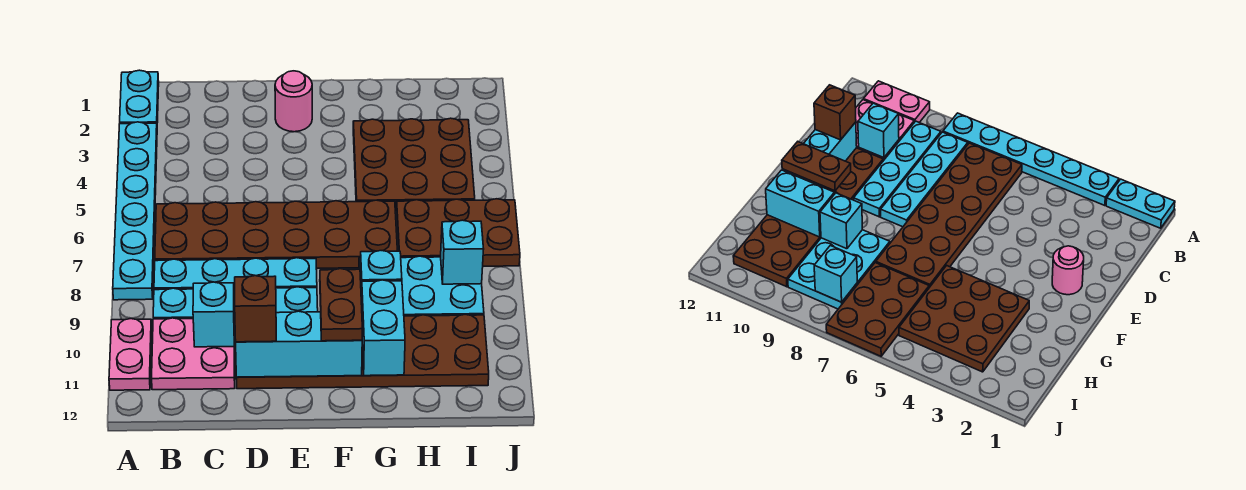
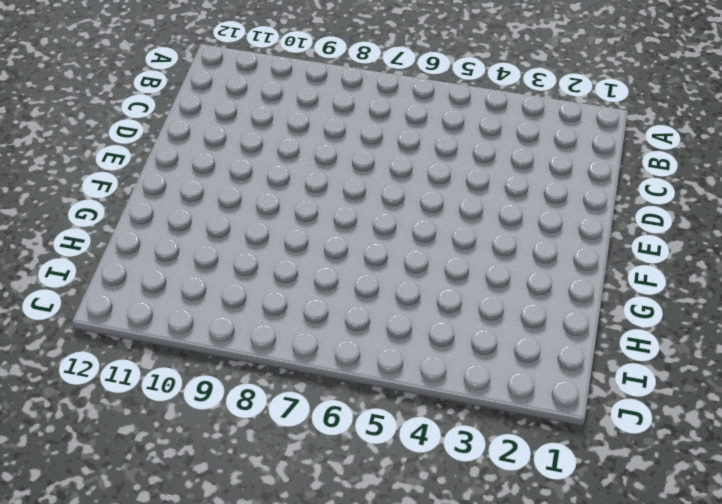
none -> cyan 1x2 plate [120,70,159,124]
none -> cyan 1x6 plate [113,122,157,300]
none -> pink 1x2 plate [109,319,152,390]

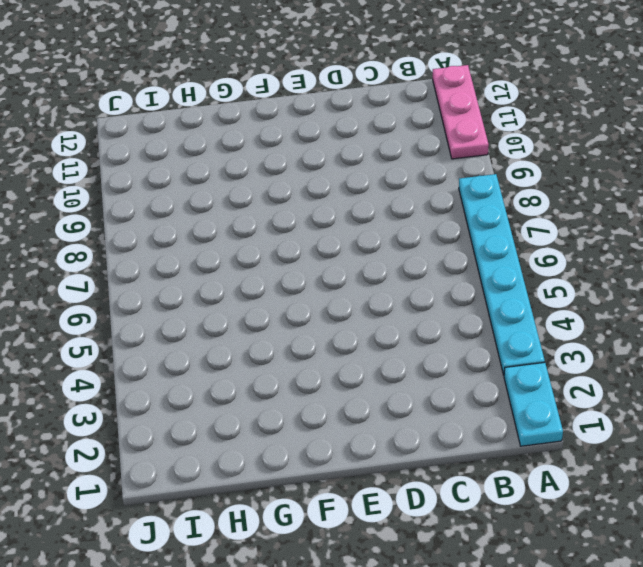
pink 1x3 plate [433,65,489,159] -> pink 1x2 plate [109,319,152,390]
none -> brown 2x6 plate [155,200,397,268]
none -> cyan 1x4 plate [154,258,317,290]
none -> cyan 1x4 plate [153,287,318,319]

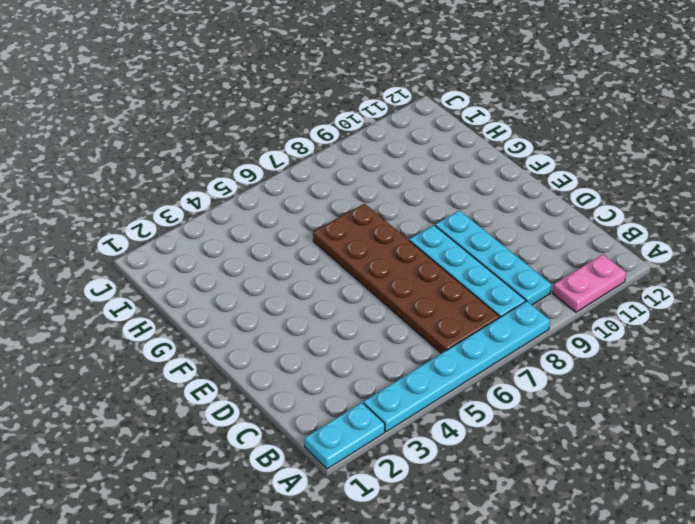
none -> pink 2x2 plate [152,318,235,390]
none -> brown 2x6 plate [236,314,489,389]
none -> pink 1x1 round brick [275,71,312,132]

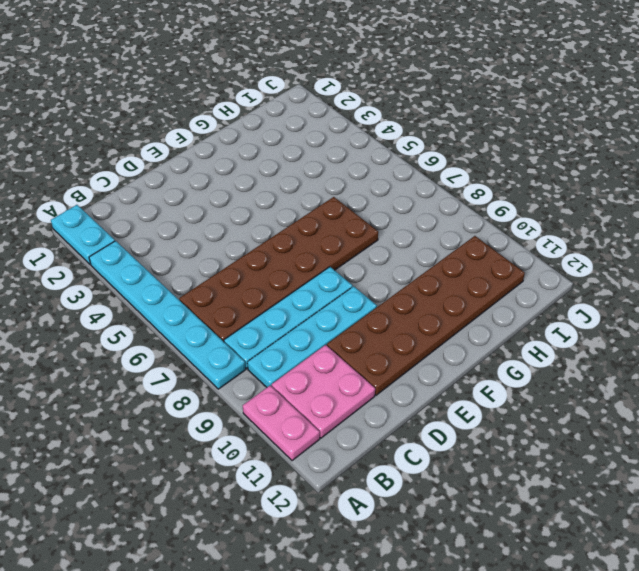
none -> pink 1x1 round brick [275,71,312,132]
none -> brown 3x3 plate [353,118,475,211]
none -> cyan 2x3 plate [359,256,484,316]

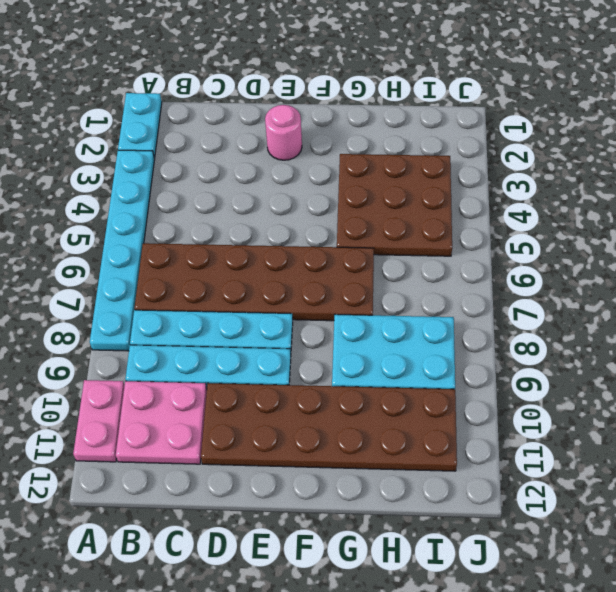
none -> brown 2x3 plate [396,199,520,266]
none -> cyan 1x1 brick [193,282,234,347]
none -> cyan 1x3 brick [236,311,362,377]

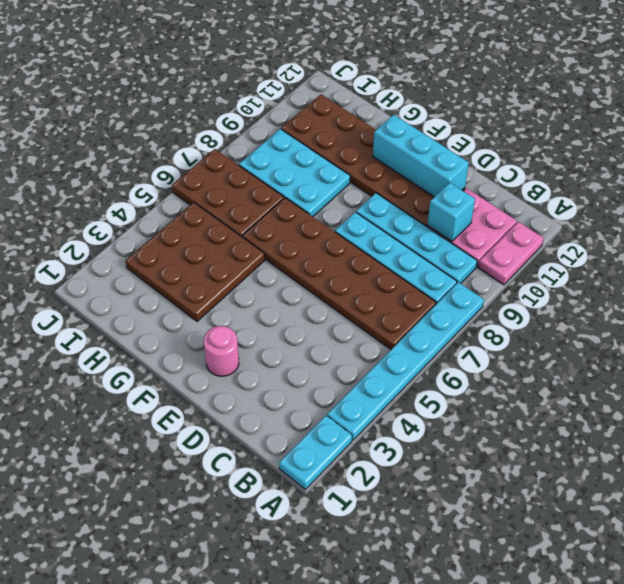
none -> cyan 1x1 brick [360,251,402,304]
none -> cyan 1x2 brick [361,280,405,376]
none -> cyan 1x1 brick [441,220,484,284]

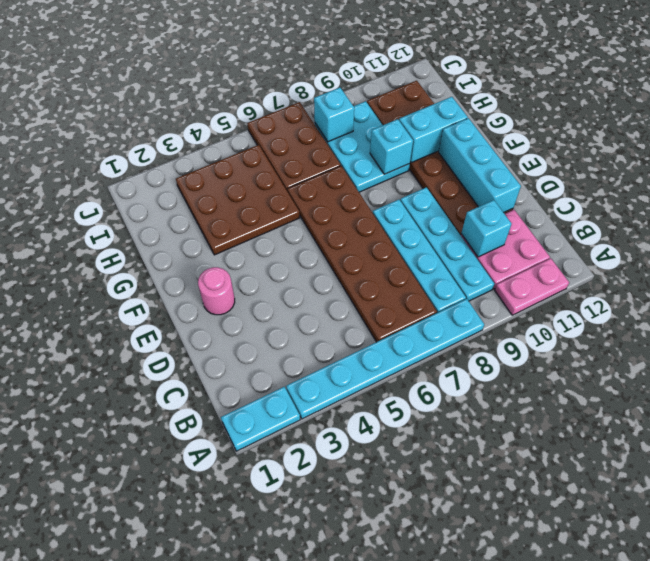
none -> brown 1x1 brick [235,276,276,342]
none -> brown 1x2 plate [320,269,362,341]

